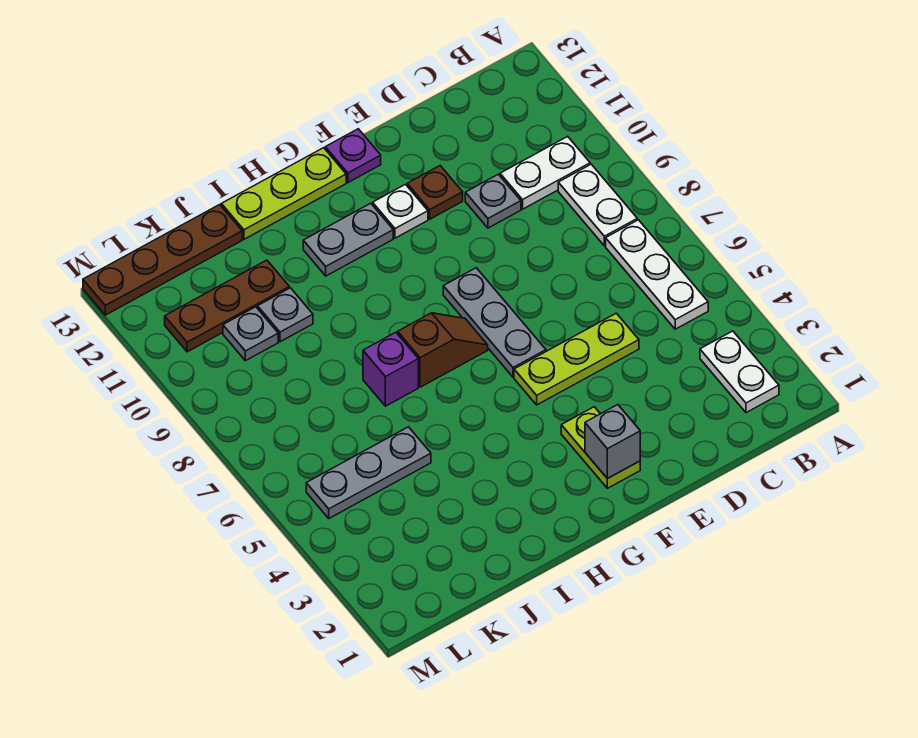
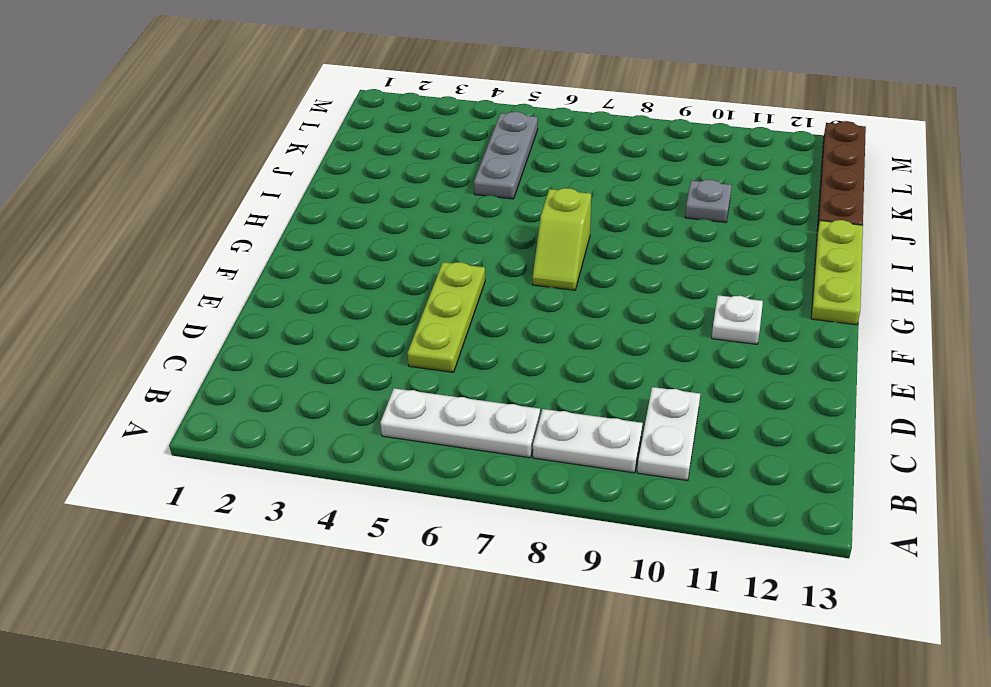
lime 1x2 slope [533,188,591,290] -> brown 1x2 slope [398,313,488,387]
none -> white 1x2 plate [700,331,779,413]
none -> grey 1x1 plate [465,174,521,228]
none -> brown 1x1 plate [407,166,463,219]

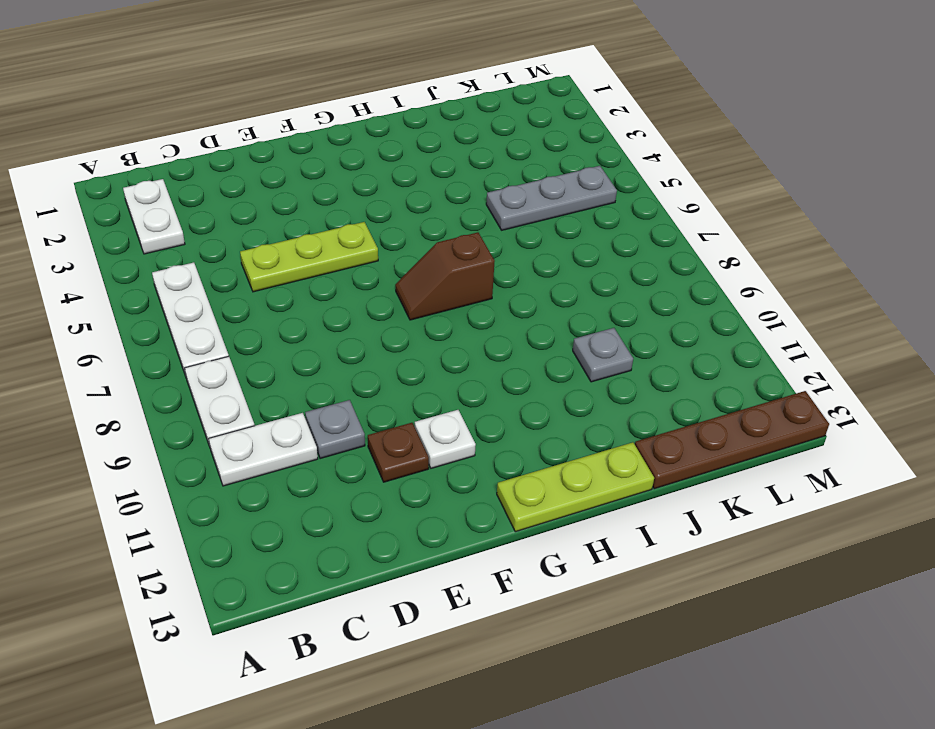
none -> lime 1x2 plate [561,407,640,488]
none -> grey 1x3 plate [443,268,546,377]
none -> purple 1x1 plate [325,129,381,182]

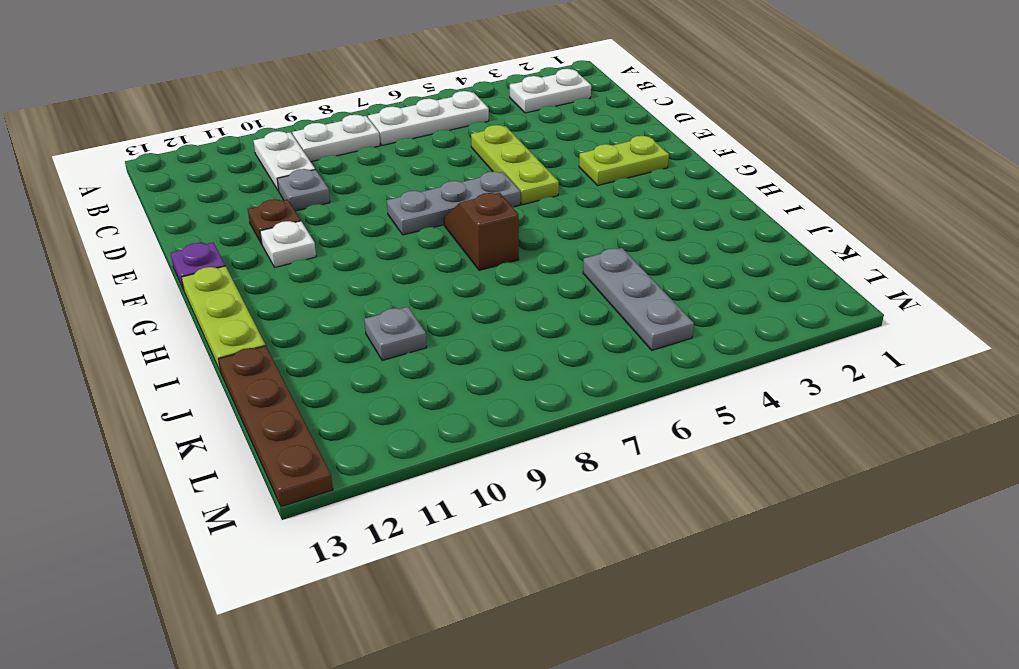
none -> grey 1x2 plate [303,203,393,276]
none -> purple 1x1 brick [363,332,418,406]
none -> brown 1x3 plate [165,260,289,352]

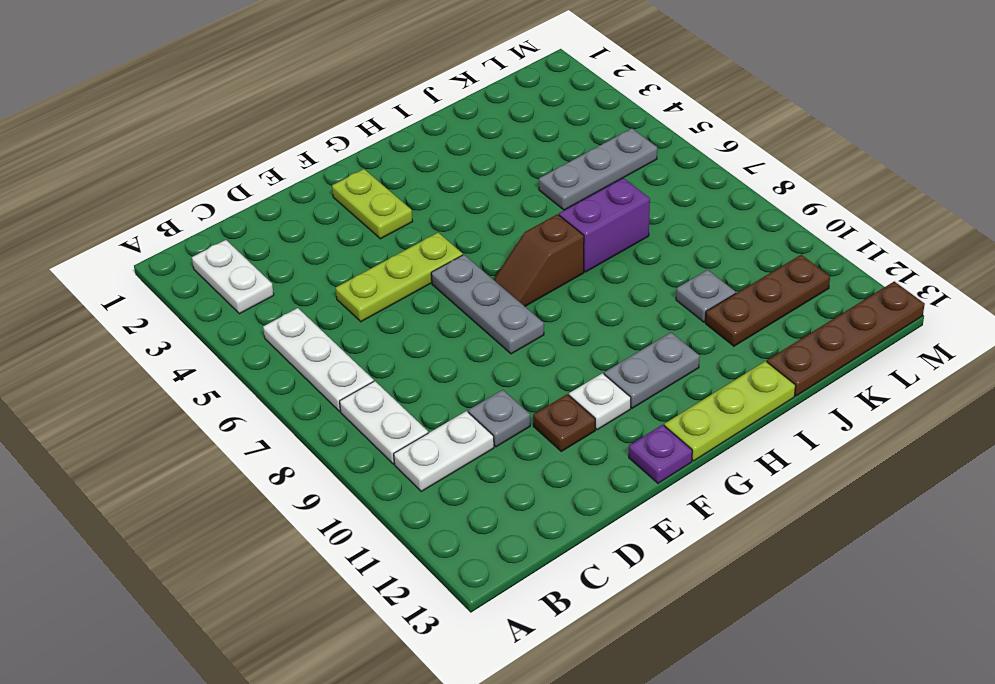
purple 1x2 brick [559,178,650,272] -> purple 1x1 brick [363,332,418,406]
none -> grey 1x1 plate [223,307,278,361]
none -> grey 1x1 brick [585,405,640,479]

